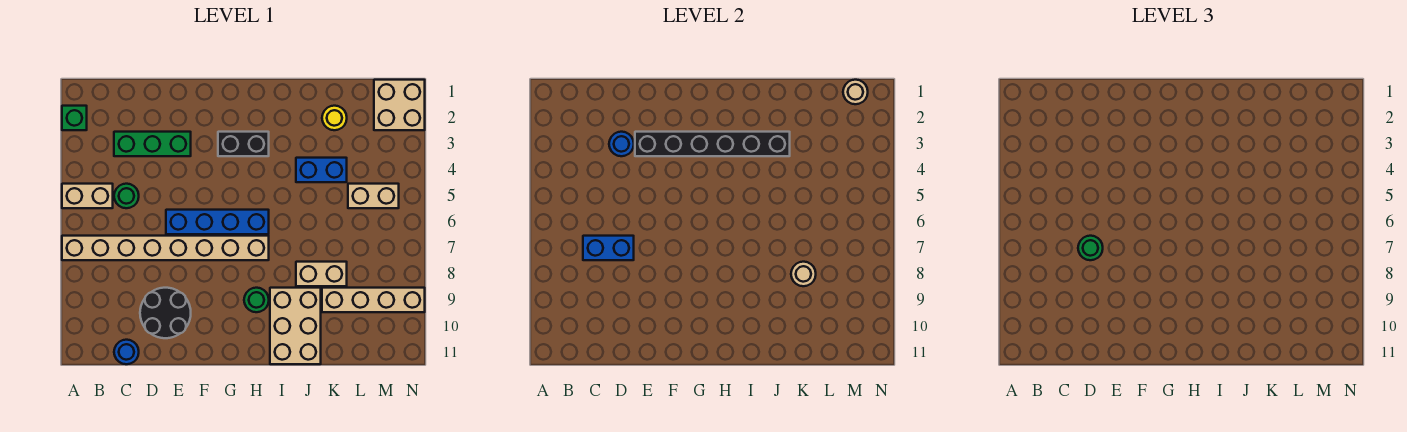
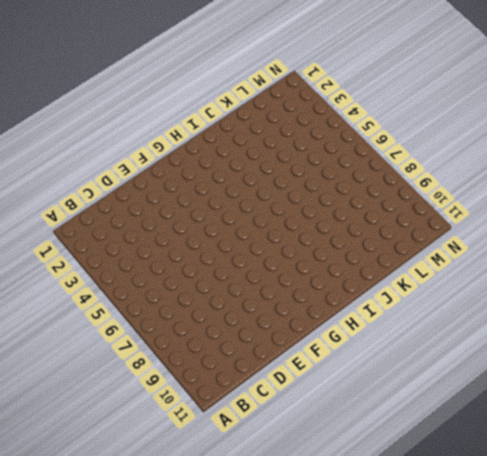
none -> green 1x1 brick [62,106,87,130]
none -> tan 1x2 brick [62,184,113,208]
none -> tan 1x8 brick [62,236,269,260]

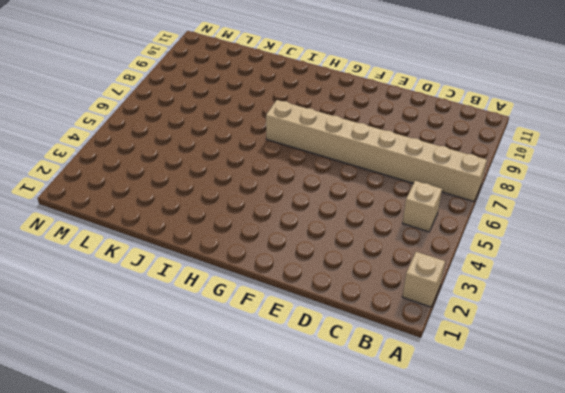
tan 1x1 brick [402,252,445,307] -> green 1x1 brick [62,106,87,130]
tan 1x1 brick [403,181,442,232] -> tan 1x2 brick [62,184,113,208]
none -> green 1x3 brick [114,132,191,156]
none -> green 1x1 round brick [114,184,139,208]
none -> blue 1x1 round brick [114,340,139,364]

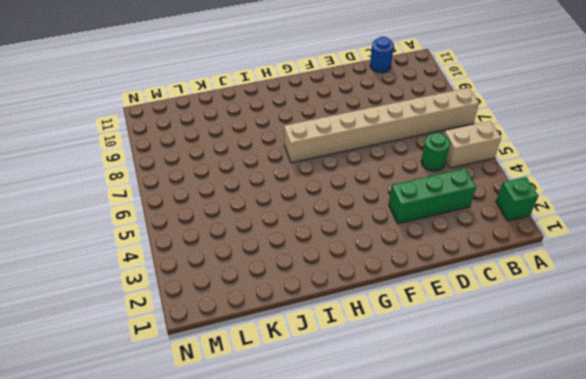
none -> black 2x2 round brick [140,288,191,338]
none -> blue 1x4 brick [166,210,269,234]
none -> black 1x2 brick [218,132,269,156]

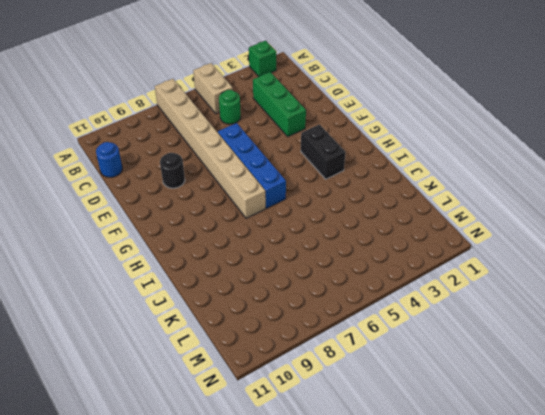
black 1x1 round brick [160,153,185,188] -> black 2x2 round brick [140,288,191,338]
none -> green 1x1 round brick [244,288,269,312]
none -> tan 2x3 brick [270,288,321,364]
none -> blue 1x2 brick [296,158,347,182]

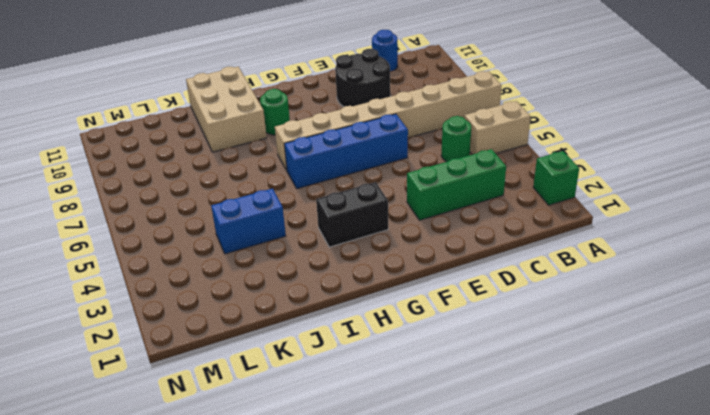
none -> tan 1x2 brick [296,262,347,286]
none -> yellow 1x1 round brick [322,106,347,130]
none -> tan 1x4 brick [322,288,425,312]

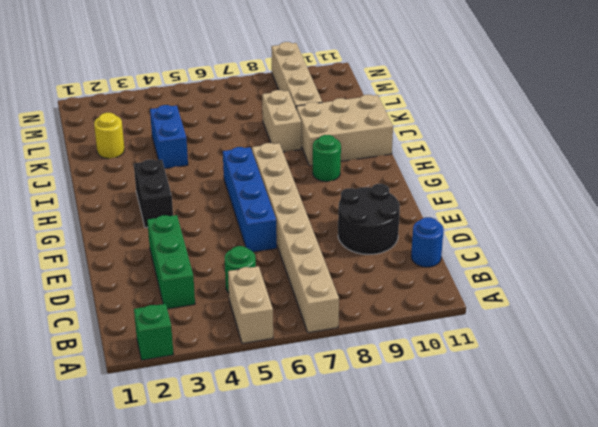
none -> tan 1x2 brick [348,184,399,208]
none -> tan 2x2 brick [374,80,425,130]
none -> blue 1x2 brick [583,236,634,260]

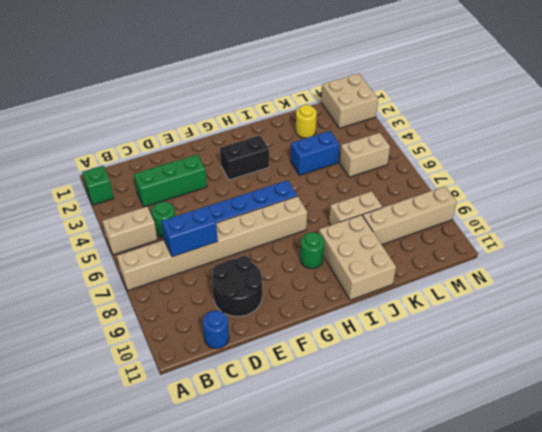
none -> blue 1x1 round brick [609,132,634,156]
none -> black 1x6 brick [635,132,790,156]
none -> tan 1x1 round brick [791,262,816,286]

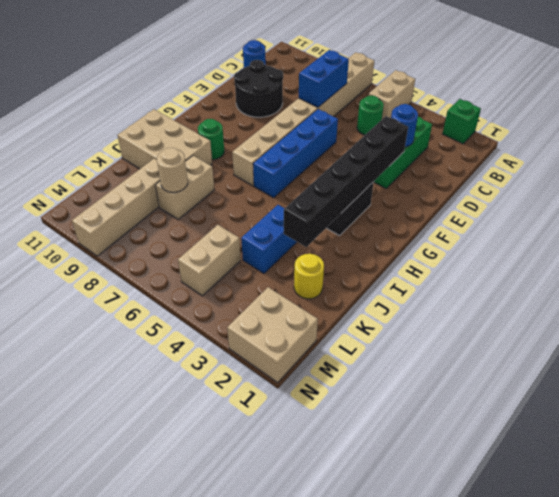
none -> tan 1x1 round brick [843,80,868,104]
none -> green 1x1 round brick [1078,236,1103,260]

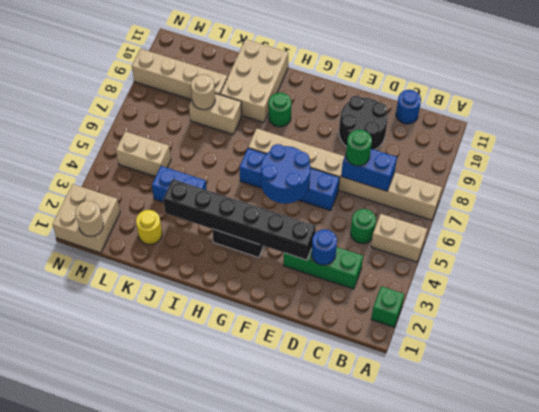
blue 2x2 round brick [261,144,310,204] -> none

